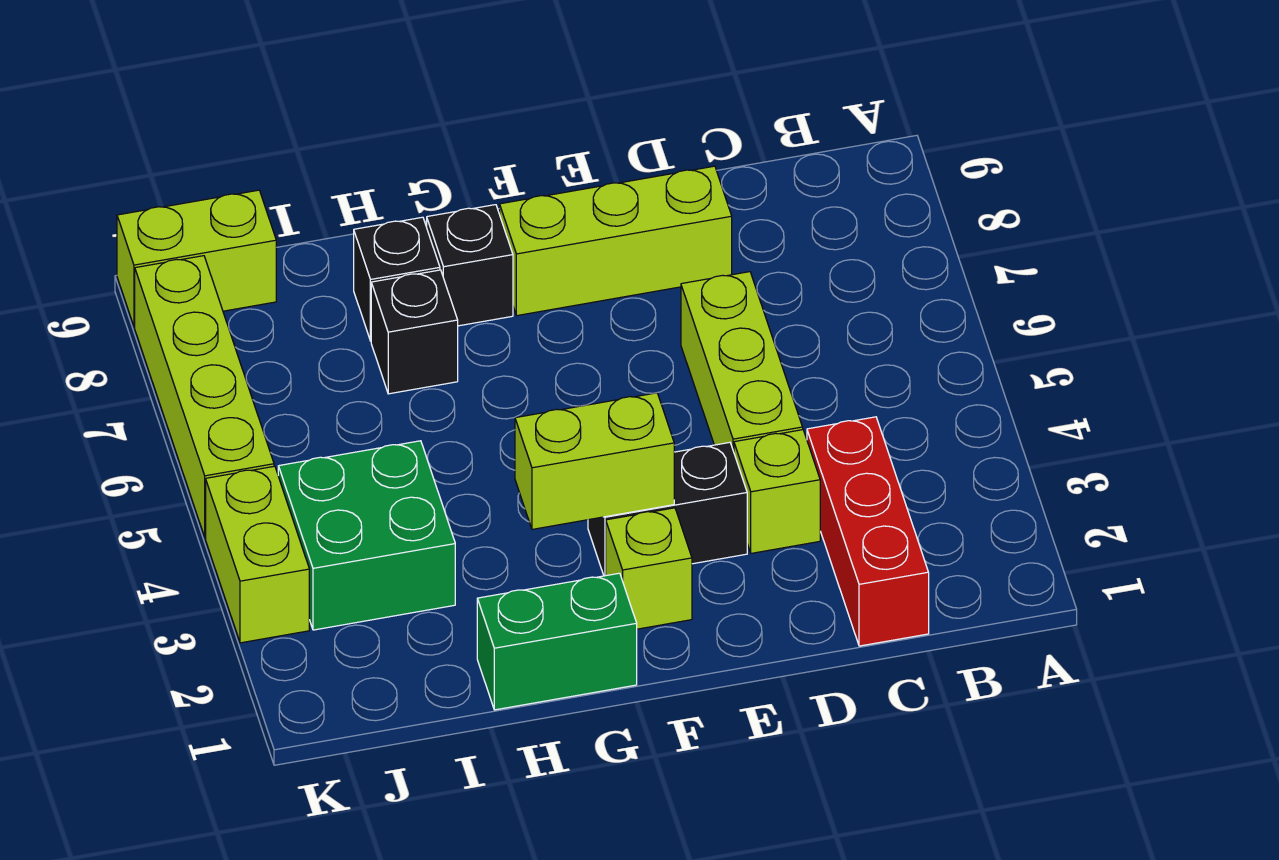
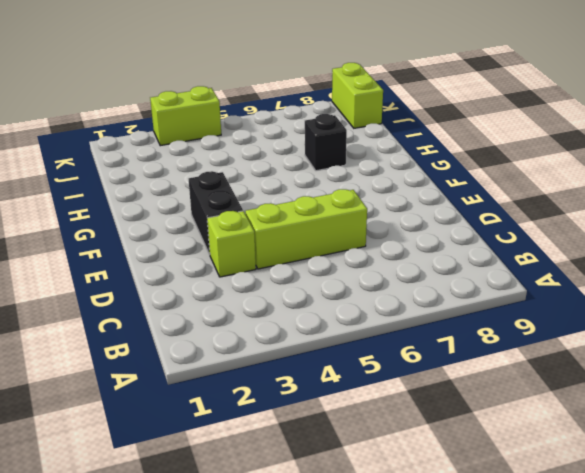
none -> red 1x3 brick [807,417,929,646]
none -> lime 1x3 brick [500,166,732,316]
none -> lime 1x1 brick [606,508,692,629]

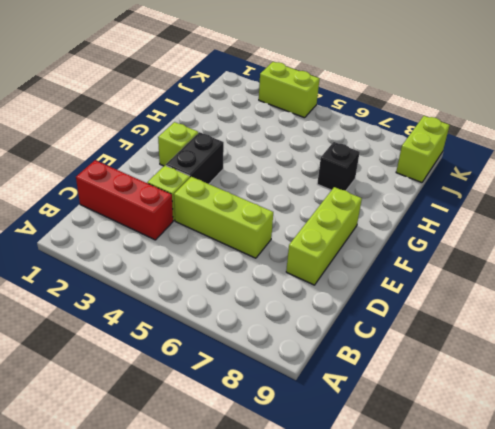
none -> green 1x2 brick [477,573,637,710]
none -> black 1x1 brick [427,205,513,326]
none -> black 1x1 brick [354,217,440,341]

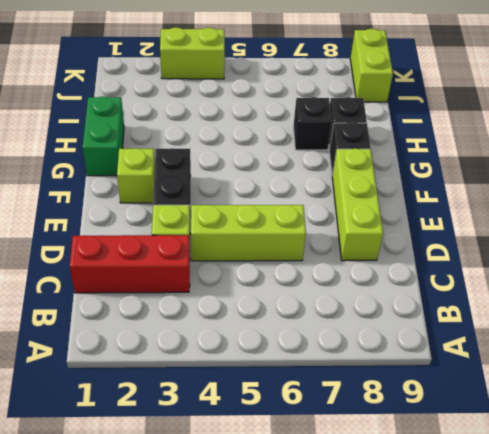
none -> green 2x2 brick [278,441,455,630]
none -> lime 1x4 brick [135,256,274,537]
none -> lime 1x2 brick [515,393,674,529]

